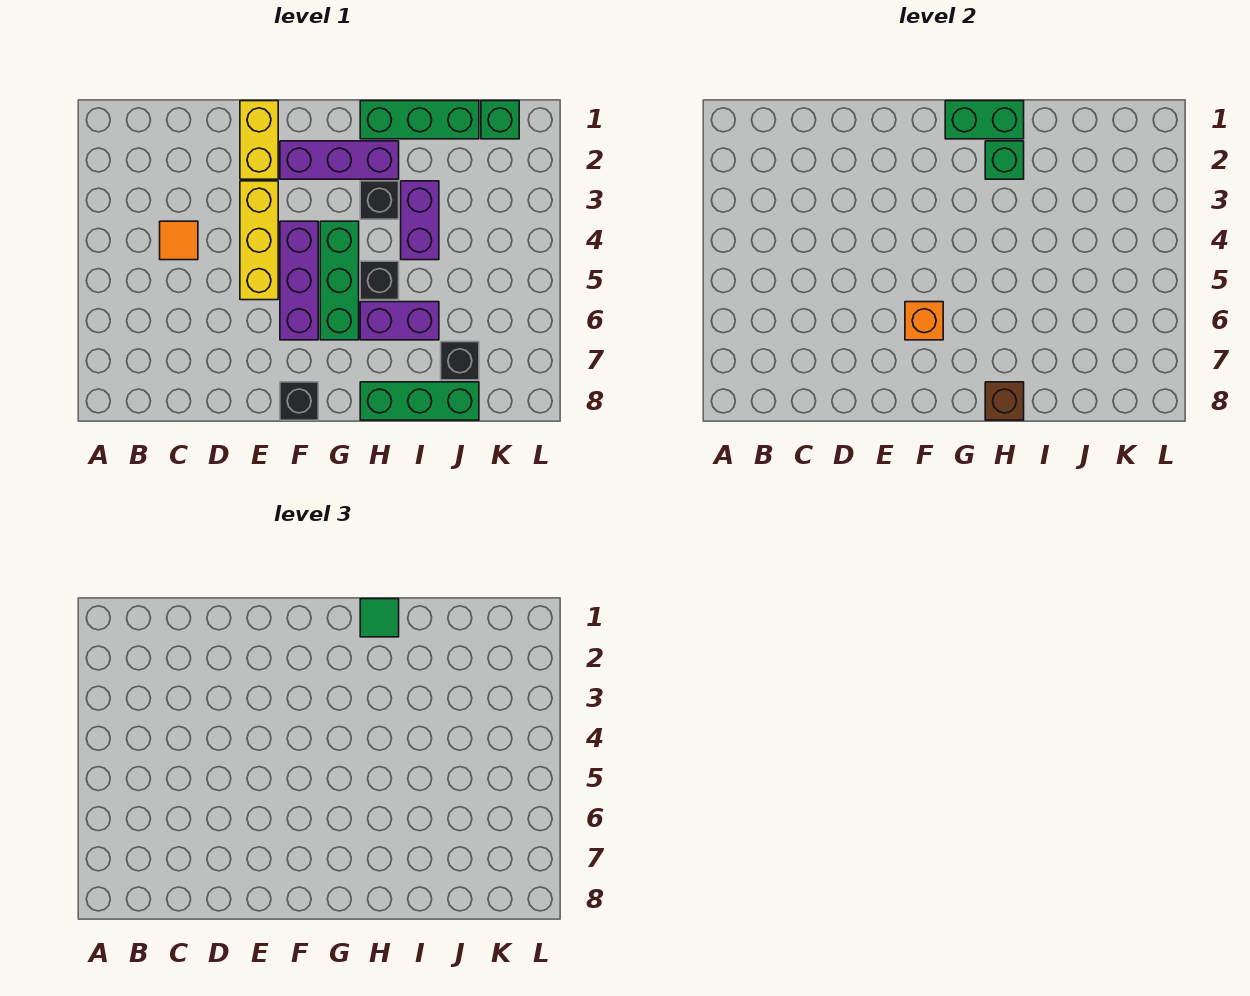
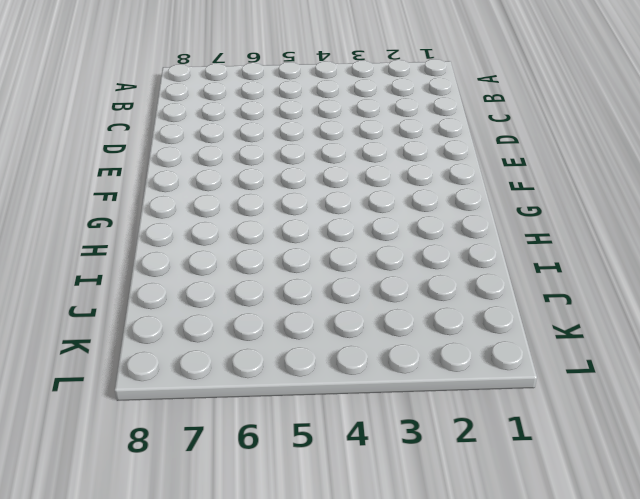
none -> orange 1x1 tile [160,221,198,260]
none -> yellow 1x2 brick [240,101,278,179]
none -> yellow 1x3 brick [240,181,278,300]

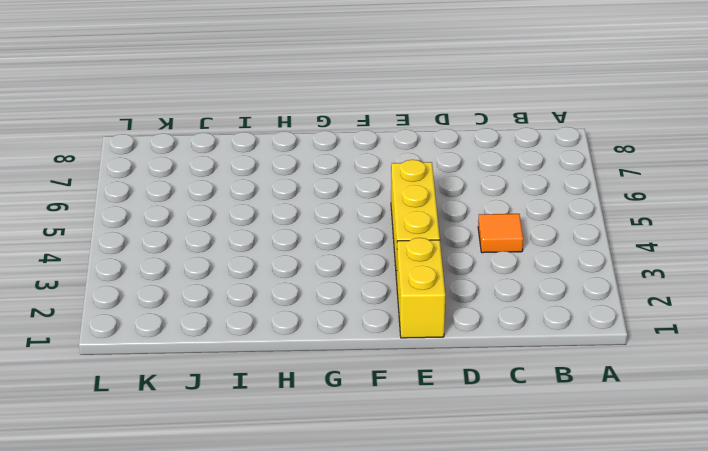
none -> purple 1x3 brick [280,141,399,179]
none -> purple 1x3 brick [280,221,318,340]
none -> black 1x1 brick [280,382,318,420]

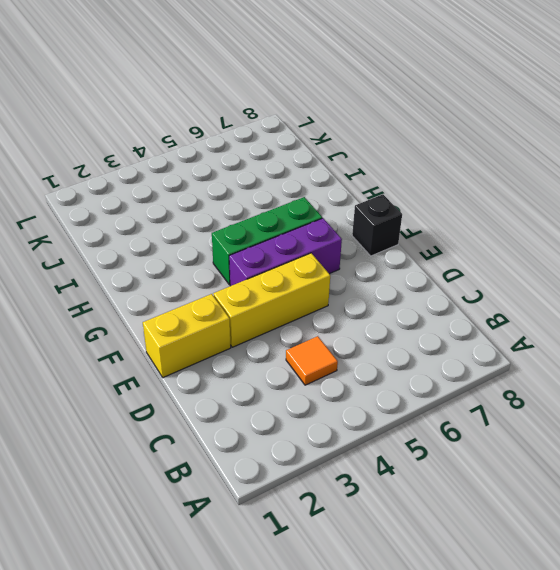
none -> purple 1x3 brick [280,141,399,179]
none -> green 1x3 brick [360,101,479,139]
none -> black 1x1 brick [360,181,399,219]

